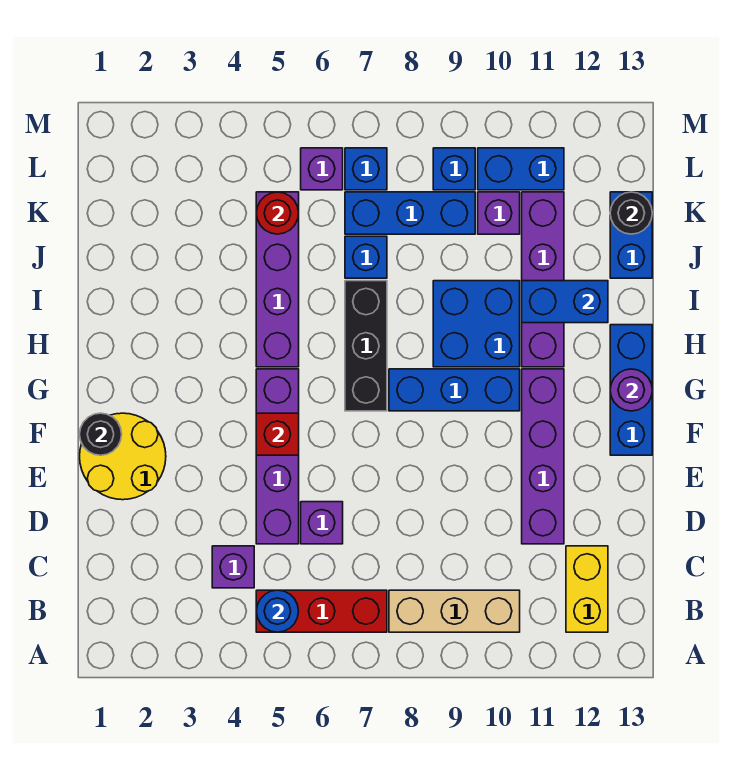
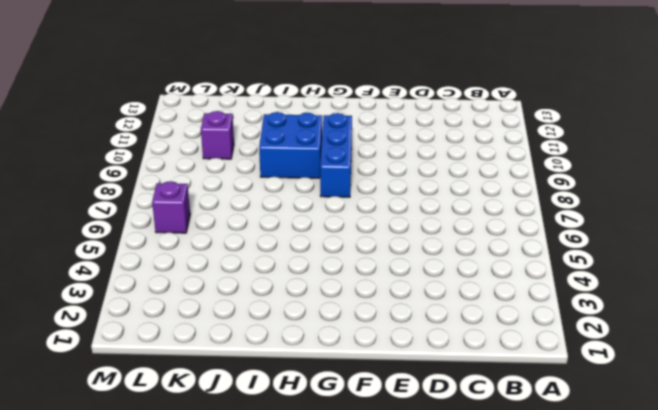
none -> red 1x3 brick [256,590,387,632]
none -> tan 1x3 brick [389,590,520,632]
none -> yellow 1x2 brick [566,546,608,632]

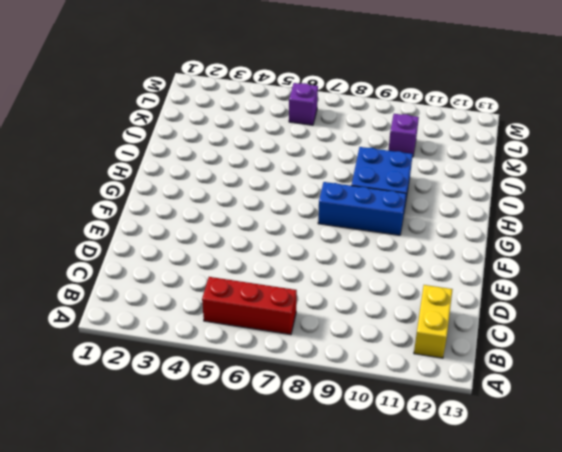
none -> tan 1x3 brick [389,590,520,632]
none -> purple 1x1 brick [212,546,254,588]
none -> purple 1x4 brick [256,369,299,544]

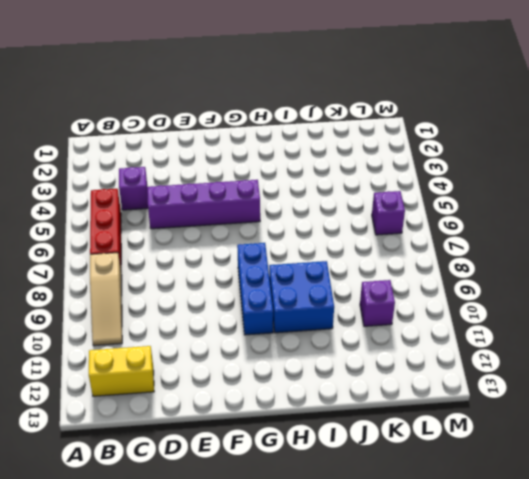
tan 1x3 slope [90,253,122,346] -> tan 1x3 brick [389,590,520,632]
none -> purple 1x1 brick [301,502,343,544]
none -> purple 1x4 brick [522,369,564,544]
none -> yellow 2x2 round brick [80,413,166,500]

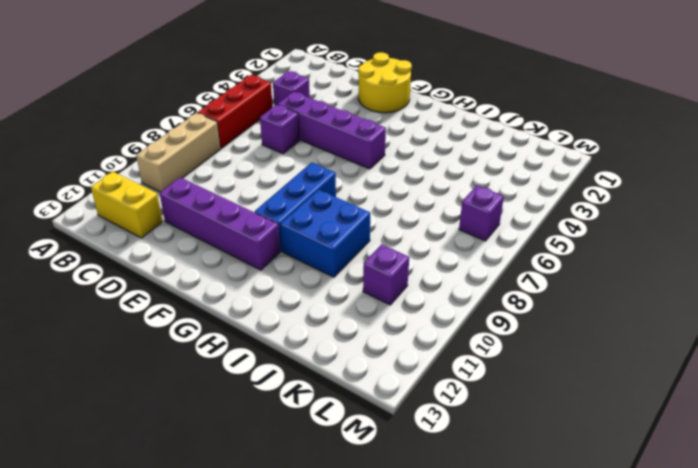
none -> blue 1x3 brick [610,325,652,455]
none -> black 1x3 brick [345,281,387,411]
none -> purple 1x4 brick [256,192,299,367]

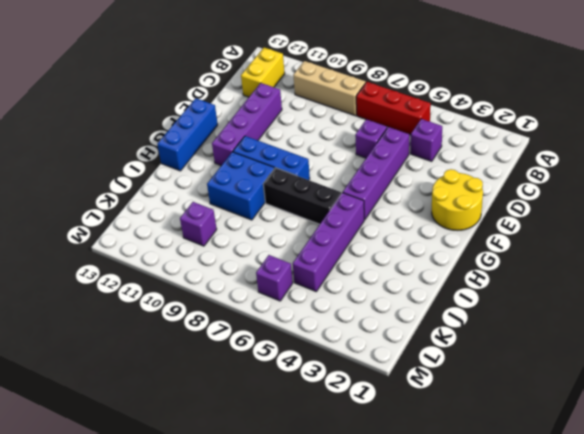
black 1x3 brick [263,168,341,224] -> black 1x3 brick turned to [345,281,387,411]
none -> purple 1x4 brick [522,192,564,367]
none -> blue 1x1 brick [345,236,387,278]
none -> blue 1x2 brick [610,192,652,278]

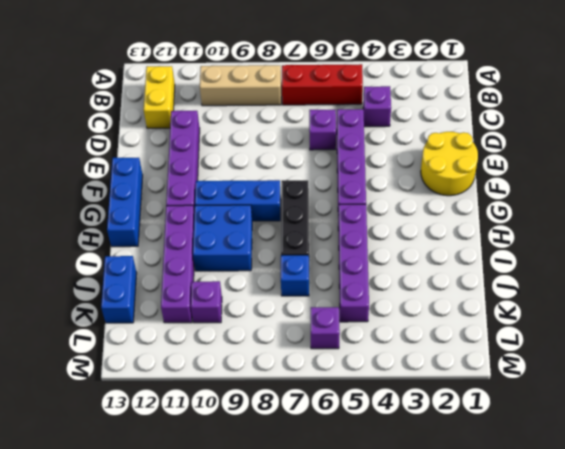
none -> blue 1x3 brick [345,192,475,234]
none -> blue 1x1 brick [345,148,387,190]
none -> blue 1x1 brick [433,148,475,190]

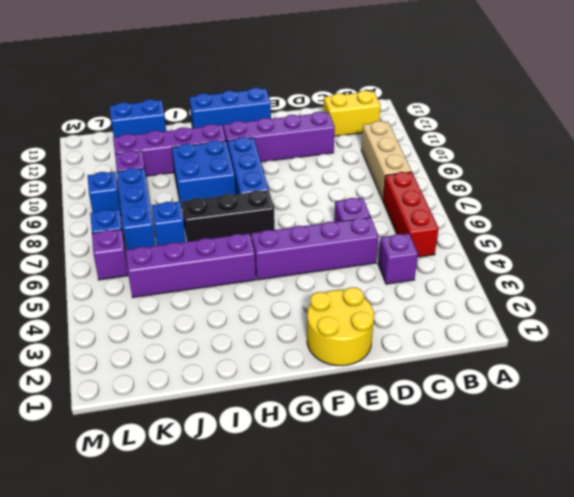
none -> blue 1x2 brick [478,148,564,190]
none -> blue 1x1 round brick [256,590,299,632]
none -> black 1x1 round brick [80,413,122,455]

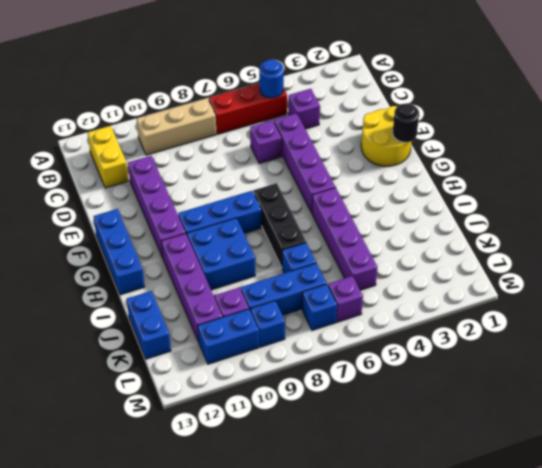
none -> red 1x1 brick [256,413,299,455]
none -> purple 1x1 round brick [610,369,652,411]
none -> blue 1x2 brick [522,281,608,323]

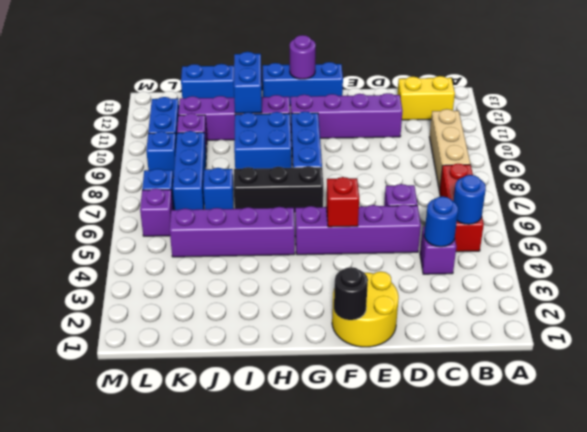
blue 1x1 round brick [424,196,458,247] -> none
none -> red 1x1 round brick [256,192,299,234]
none -> black 1x1 round brick [610,192,652,234]

